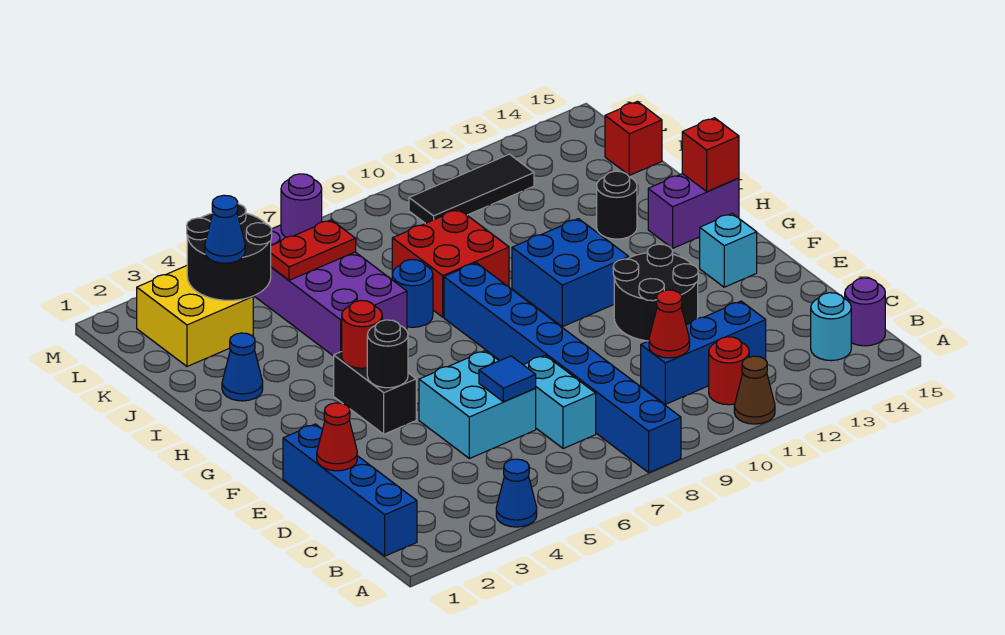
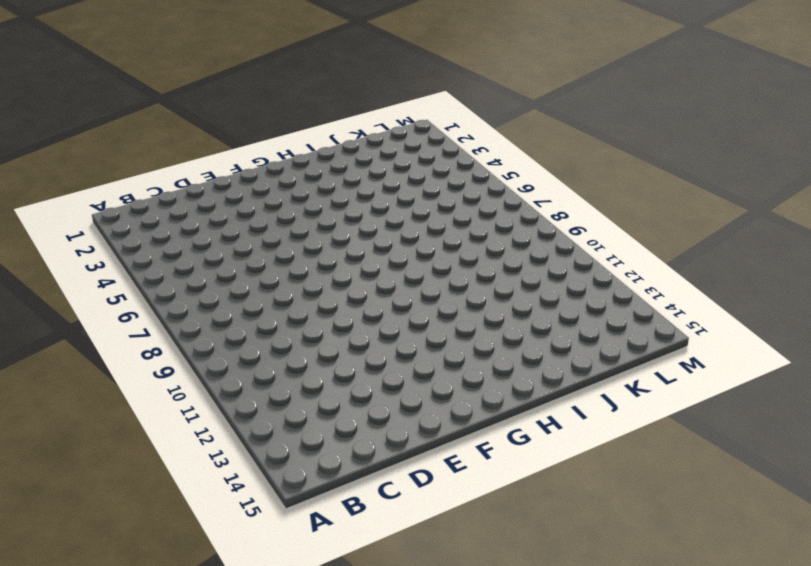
none -> blue 1x1 cone [496,459,537,527]
none -> blue 1x8 brick [444,263,681,473]
none -> brown 1x1 cone [734,356,775,424]
none -> blue 1x4 brick [283,424,417,556]

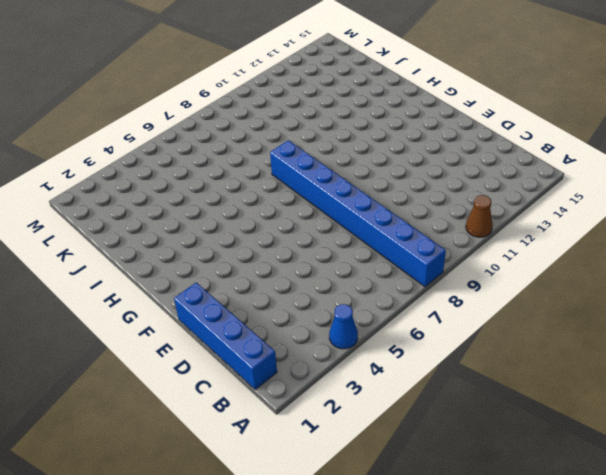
none -> red 1x1 round brick [709,337,749,405]
none -> cyan 1x1 round brick [811,293,851,361]
none -> purple 1x1 round brick [844,278,885,346]
none -> cyan 1x2 brick [524,355,596,449]

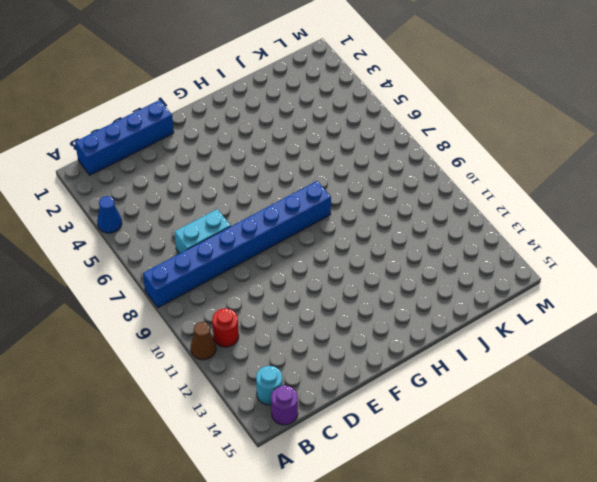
none -> blue 1x3 brick [641,301,766,404]
none -> cyan 2x2 brick [419,351,536,458]
none -> black 2x2 round brick [613,244,698,341]
none -> black 1x2 brick [334,352,416,434]

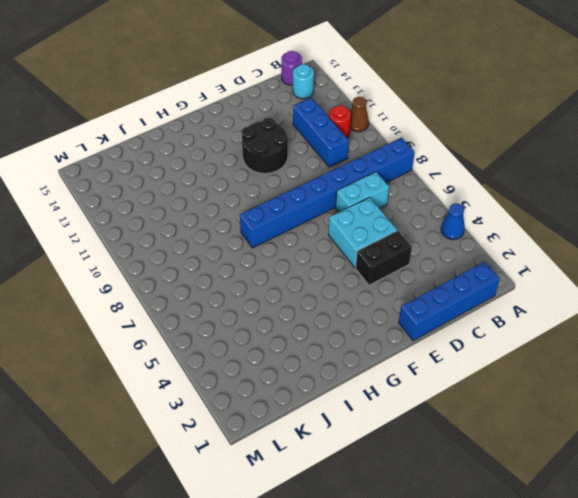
black 1x2 brick [356,231,412,285] -> black 1x2 brick moved to [334,352,416,434]
none -> cyan 1x1 brick [700,214,757,287]
none -> blue 2x2 brick [512,219,629,327]
none -> purple 1x2 brick [648,174,739,248]
none -> blue 1x1 cone [222,333,263,401]

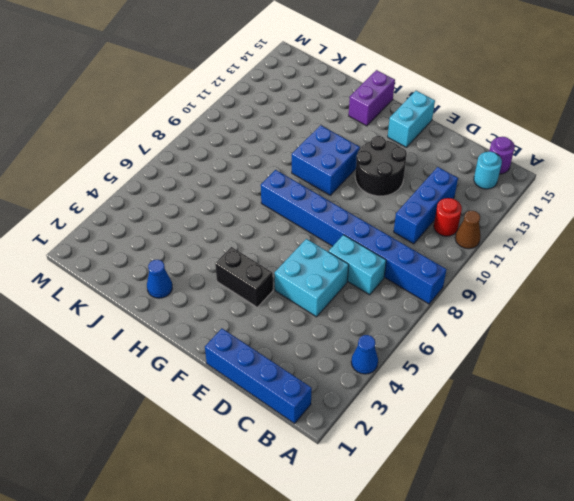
cyan 1x2 brick [388,91,435,147] -> cyan 1x1 brick [700,214,757,287]
none -> purple 2x4 brick [254,225,407,356]
none -> blue 1x1 round brick [392,260,433,327]
none -> red 2x2 brick [392,209,509,317]
none -> black 1x1 round brick [597,171,637,239]

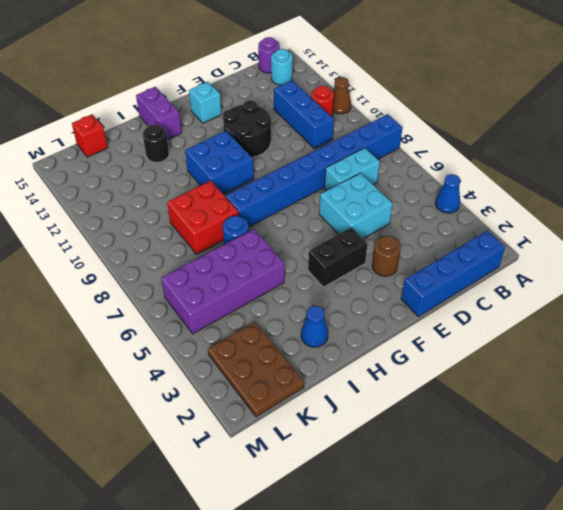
brown 1x1 round brick [372,236,401,276] -> none
brown 2x3 plate [208,322,304,417] -> yellow 2x2 brick [137,266,253,366]
none -> black 1x3 tile [409,154,534,224]
none -> red 1x1 cone [649,290,690,358]
none -> red 1x1 cone [317,403,357,471]
none -> blue 1x1 tile [479,356,536,402]

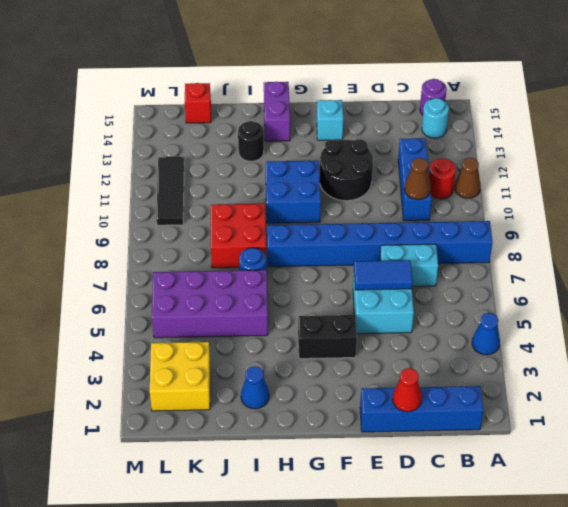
brown 1x1 cone [404,158,431,200] -> red 1x1 cone [649,290,690,358]
blue 1x2 tile [354,260,412,290] -> blue 1x1 tile [479,356,536,402]
none -> black 1x1 round brick [367,320,408,388]
none -> red 1x1 round brick [342,301,382,368]
none -> red 1x1 brick [682,118,739,191]
none -> black 2x2 round brick [187,204,272,300]

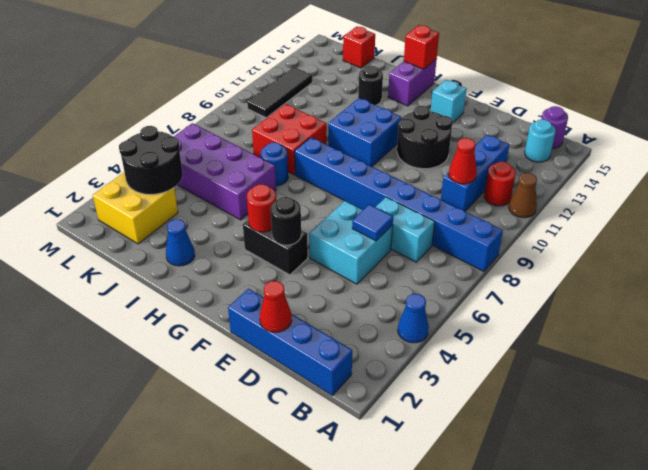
none -> red 1x2 plate [271,220,356,280]
none -> purple 1x1 round brick [281,174,322,237]
none -> blue 1x1 cone [205,195,245,263]

